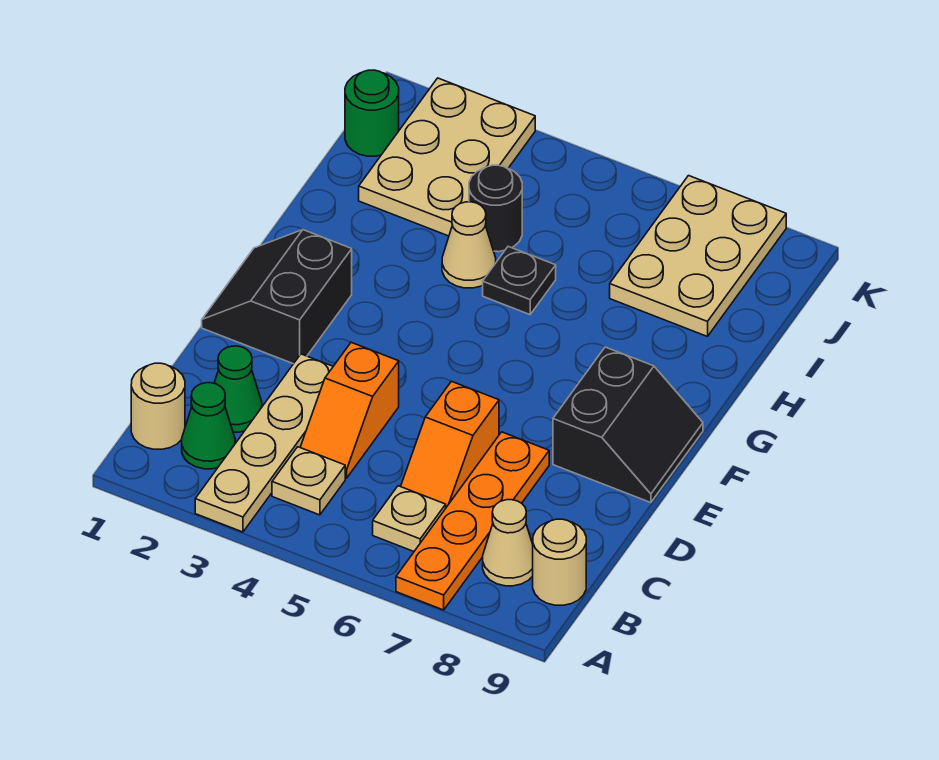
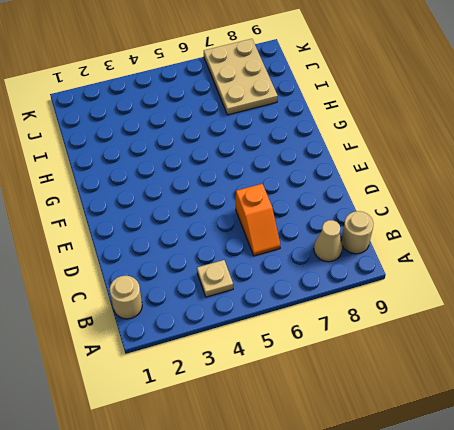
none -> tan 1x4 plate [195,354,333,532]
none -> orange 1x4 plate [396,432,549,610]
none -> green 1x1 cone [182,383,235,469]

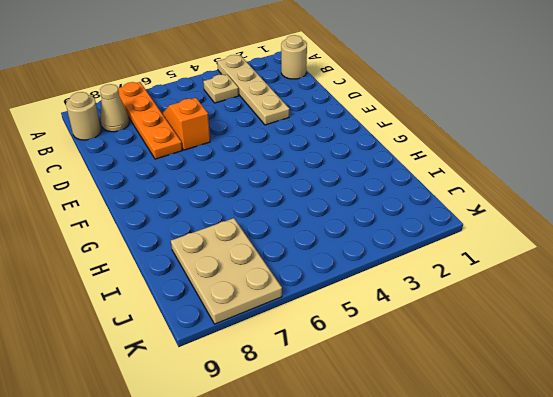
none -> green 1x1 cone [182,383,235,469]
none -> tan 1x1 plate [373,486,446,551]
none -> green 1x1 cone [214,346,262,432]

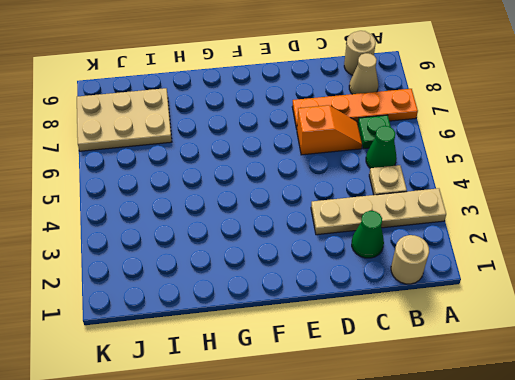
green 1x1 cone [366,126,397,168] -> green 1x1 cone moved to [182,383,235,469]
green 1x1 plate [358,115,391,149] -> tan 1x1 plate [373,486,446,551]
none -> orange 1x2 slope [300,342,399,478]
none -> black 2x2 slope [202,230,352,364]
none -> black 2x2 slope [553,347,703,503]

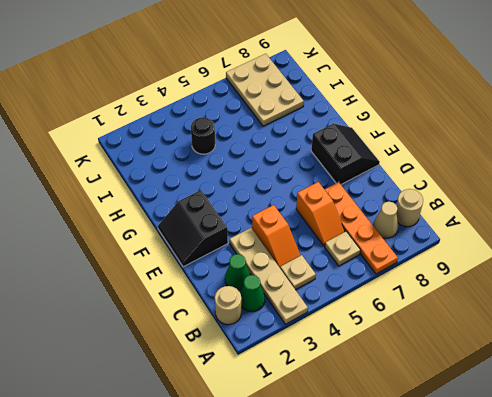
none -> tan 1x1 cone [442,202,496,288]
none -> black 1x1 plate [483,247,556,315]
none -> tan 2x3 plate [359,78,535,236]

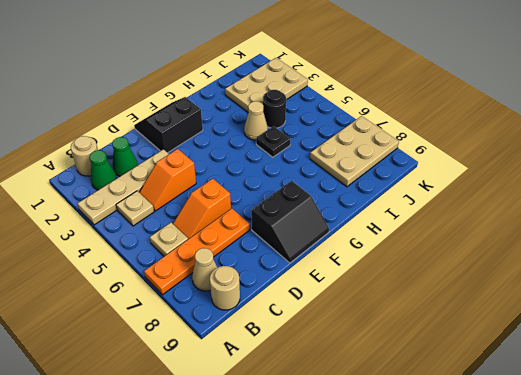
none -> green 1x1 round brick [345,70,399,156]

